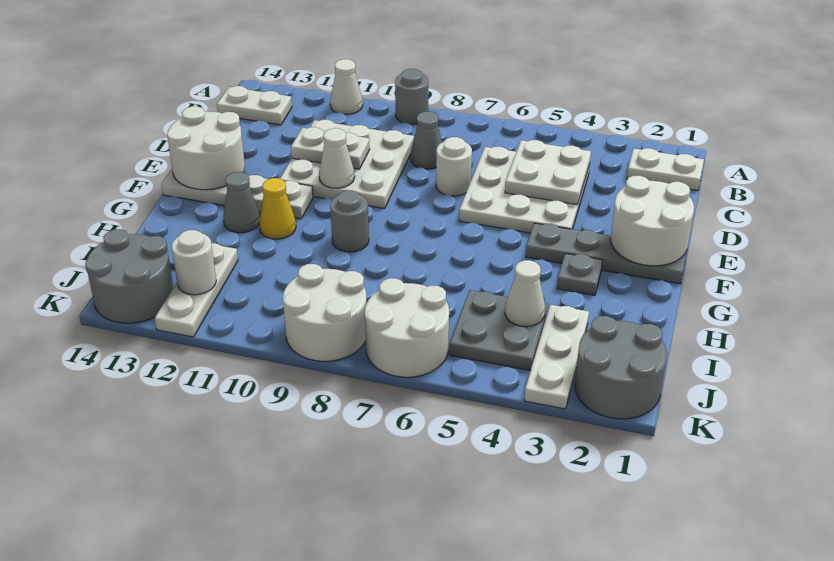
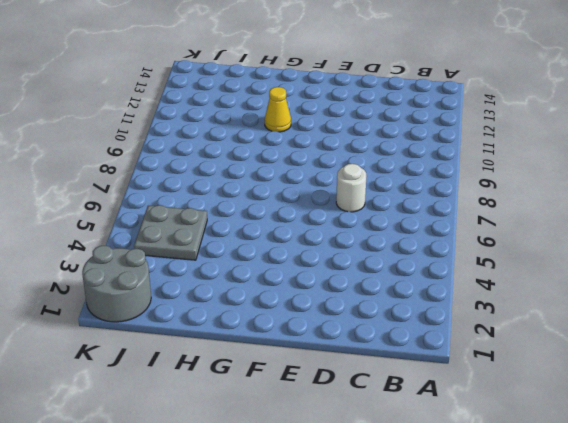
none -> grey 1x1 round brick [395,69,428,125]
none -> white 1x1 cone [330,59,363,114]
none -> white 1x2 plate [627,148,704,191]

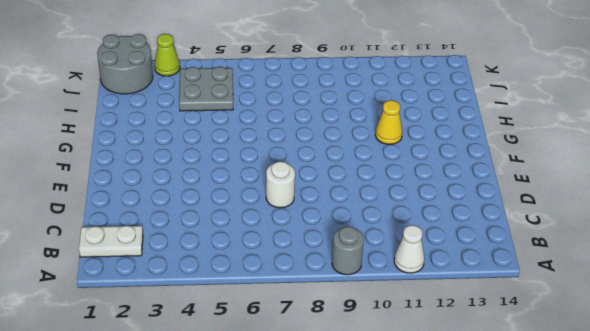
lime 1x1 cone [154,34,180,76] -> white 1x3 plate [524,305,589,409]
none -> white 1x2 plate [217,86,292,125]
none -> white 3x3 plate [459,147,590,233]
none -> grey 1x1 cone [410,112,442,169]

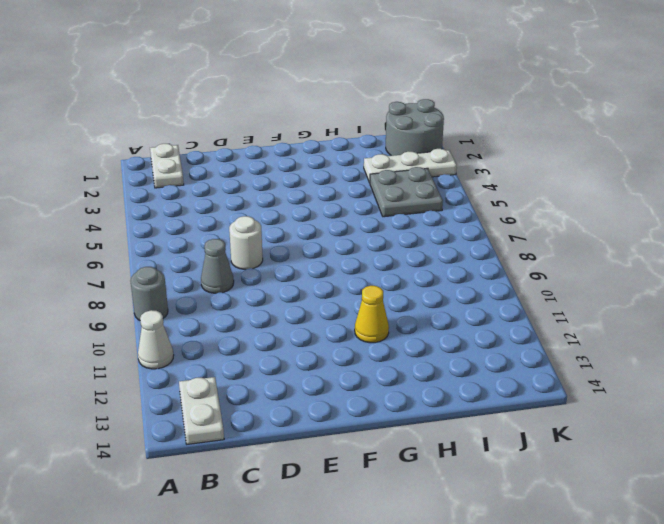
none -> white 3x3 plate [459,147,590,233]
none -> white 3x3 plate [280,120,414,209]
none -> grey 1x4 plate [526,223,687,284]

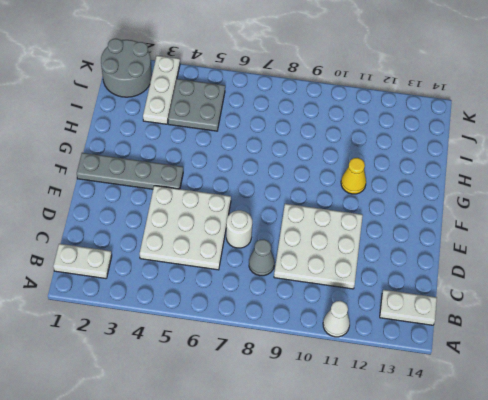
none -> grey 1x1 round brick [395,69,428,125]
none -> white 1x4 plate [161,169,313,219]
none -> grey 1x1 plate [557,253,603,295]

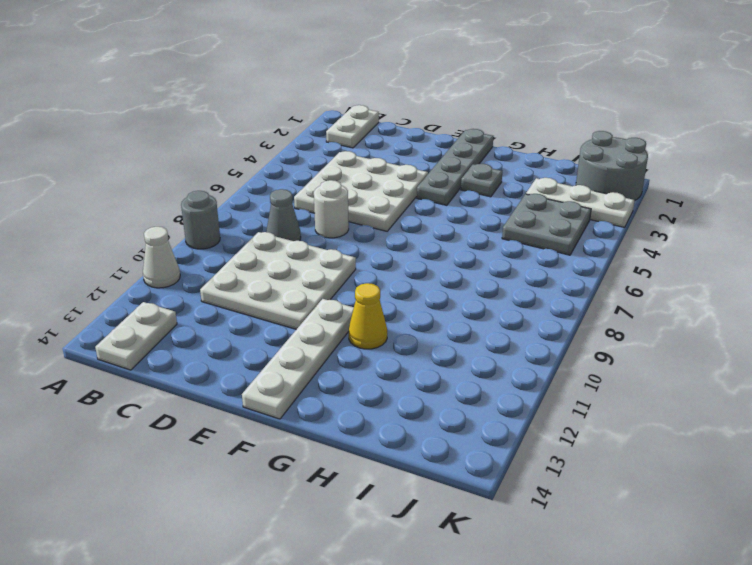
none -> grey 1x1 round brick [330,190,369,252]
none -> grey 1x1 cone [223,172,260,233]
none -> white 1x3 plate [155,243,238,337]

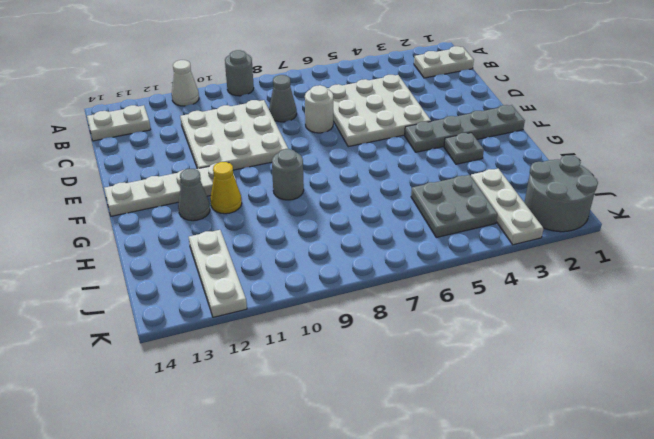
none -> white 2x2 round brick [365,278,449,377]
none -> white 2x2 round brick [283,264,367,361]
none -> grey 2x2 round brick [85,229,173,323]

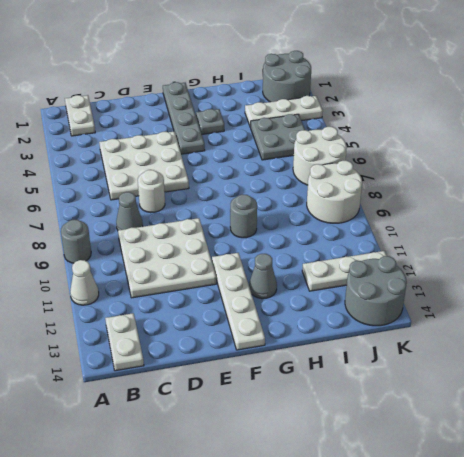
none -> yellow 1x1 cone [259,178,296,239]
none -> white 2x2 plate [505,140,591,205]
none -> white 1x2 plate [291,127,370,169]

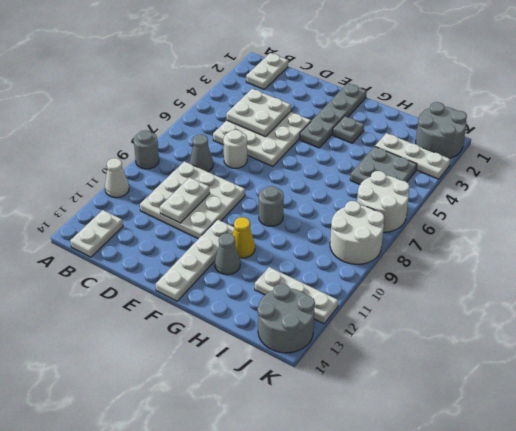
none -> white 2x2 round brick [611,176,694,266]
none -> white 1x1 cone [319,128,355,188]
none -> white 2x2 round brick [167,106,245,190]

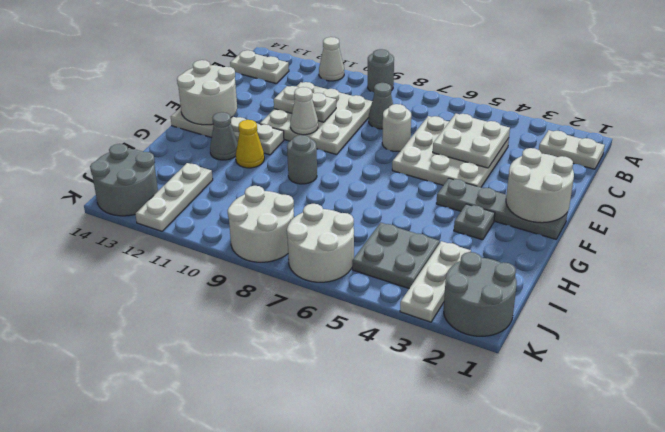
none -> white 1x1 cone [505,260,545,327]
none -> white 1x1 round brick [172,230,216,295]

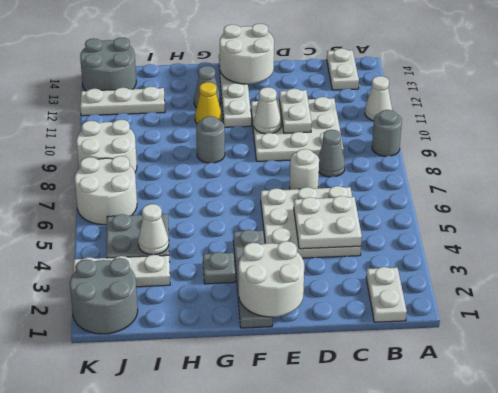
none -> white 1x1 round brick [172,230,216,295]

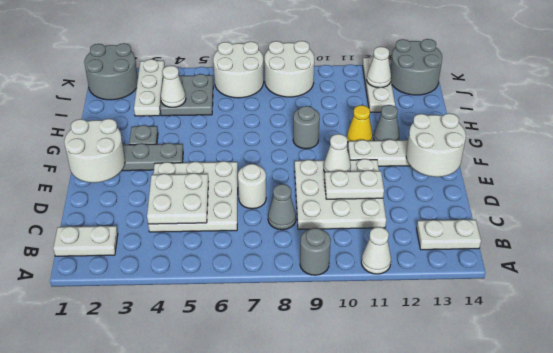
white 1x1 cone [367,47,391,88] -> white 1x1 round brick [172,230,216,295]

